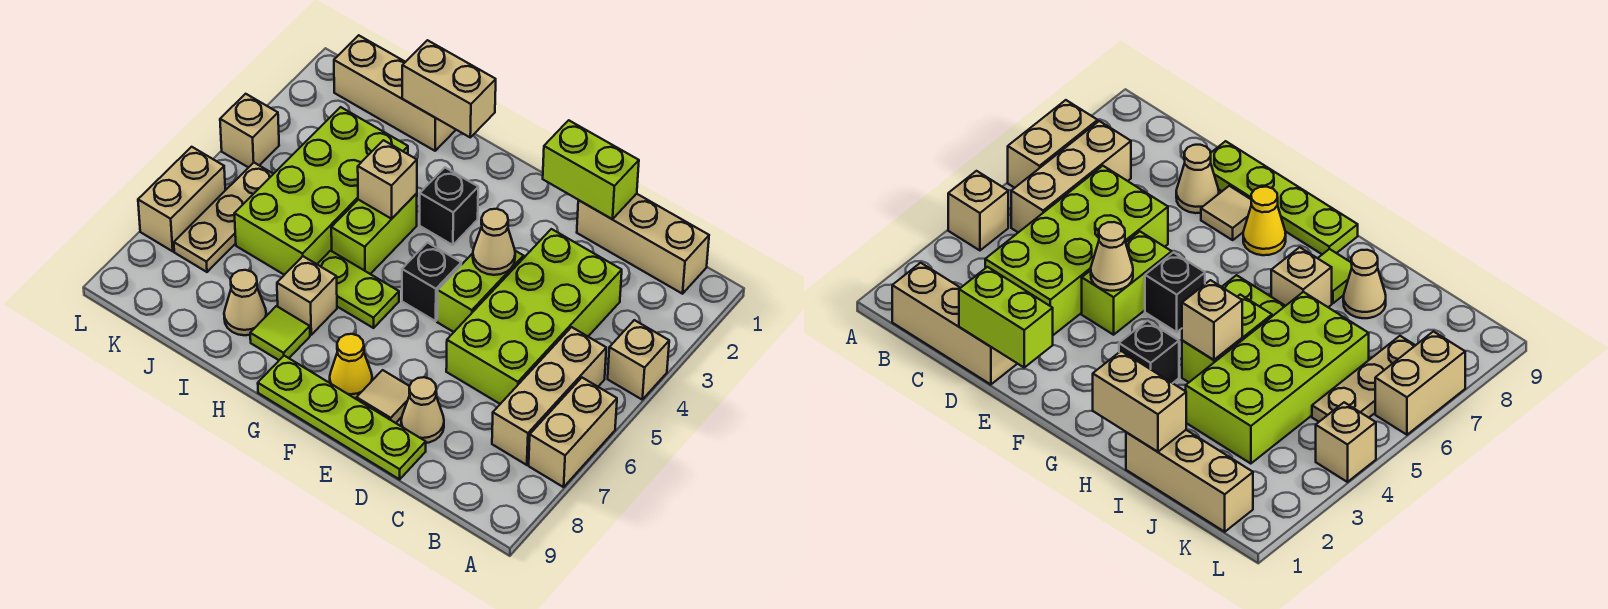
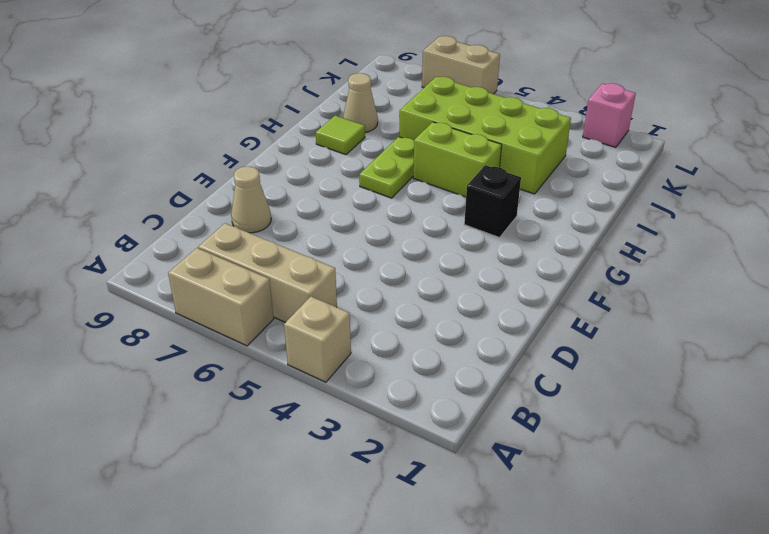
pink 1x1 brick [583,83,636,147] -> none
none -> tan 1x3 brick [577,194,709,294]
none -> lime 2x4 brick [446,229,622,404]
none -> lime 1x4 plate [258,356,426,479]

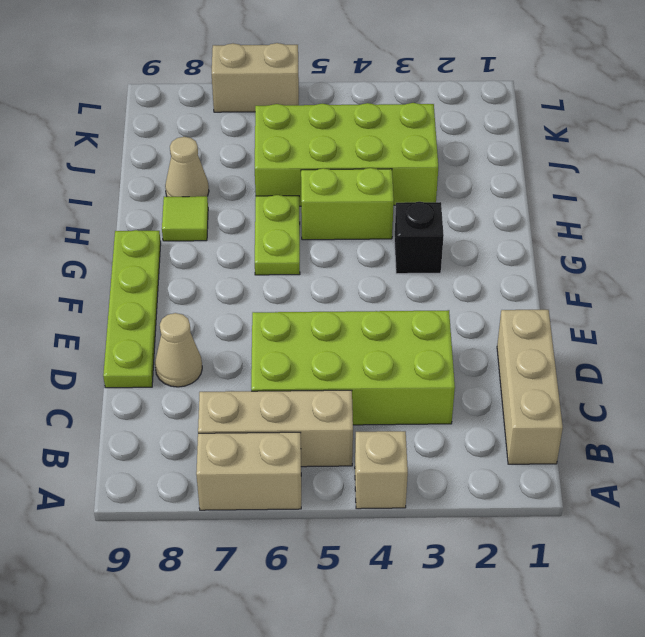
none -> lime 1x2 brick [437,251,523,332]
none -> tan 1x1 tile [357,370,410,423]
none -> black 1x1 brick [402,243,461,321]

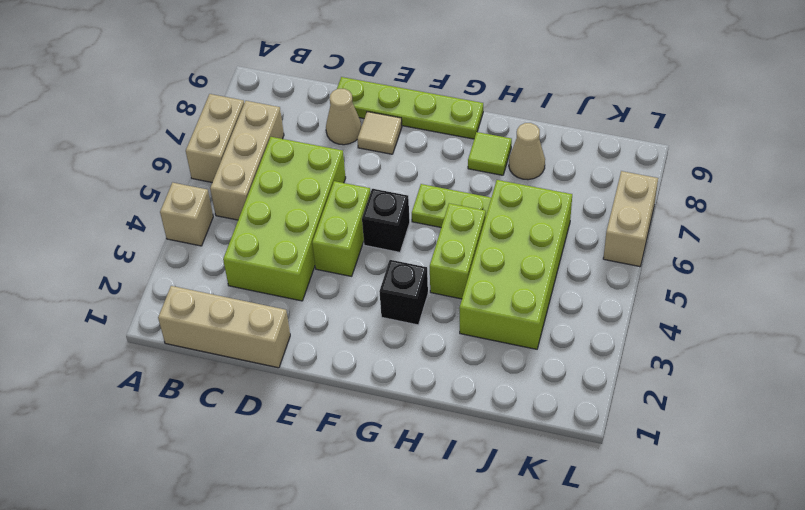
none -> yellow 1x1 cone [330,334,372,399]
none -> tan 1x1 brick [277,256,337,335]
none -> tan 1x3 brick [334,35,456,151]

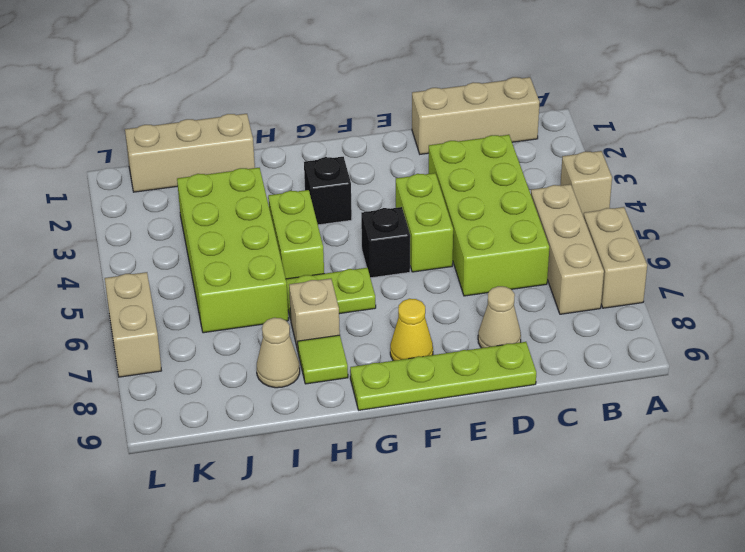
none -> tan 1x1 tile [357,370,410,423]
none -> tan 1x3 plate [174,163,273,272]
none -> tan 1x1 brick [220,94,279,168]

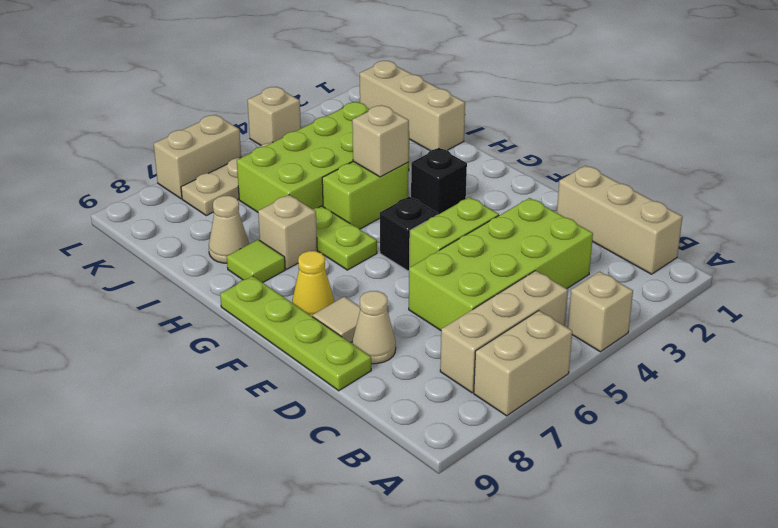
none -> lime 1x2 brick [543,120,639,219]
none -> tan 1x1 cone [473,209,515,275]
none -> tan 1x2 brick [402,40,496,137]

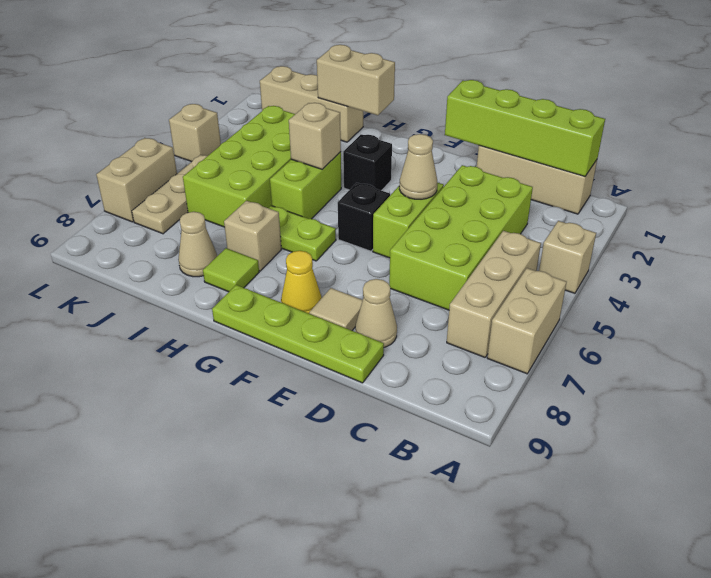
lime 1x4 brick [445,80,605,176] -> lime 1x2 brick [543,120,639,219]

